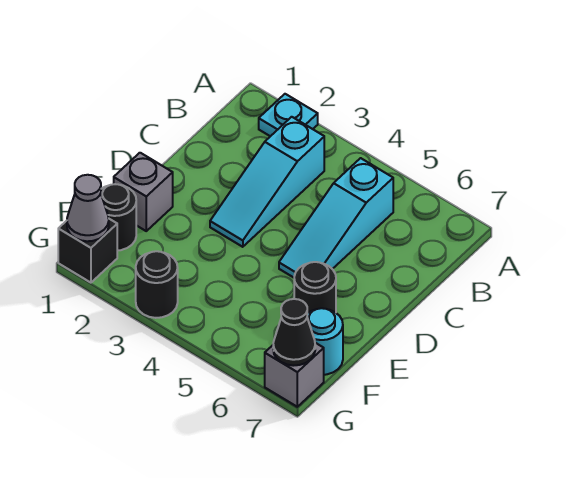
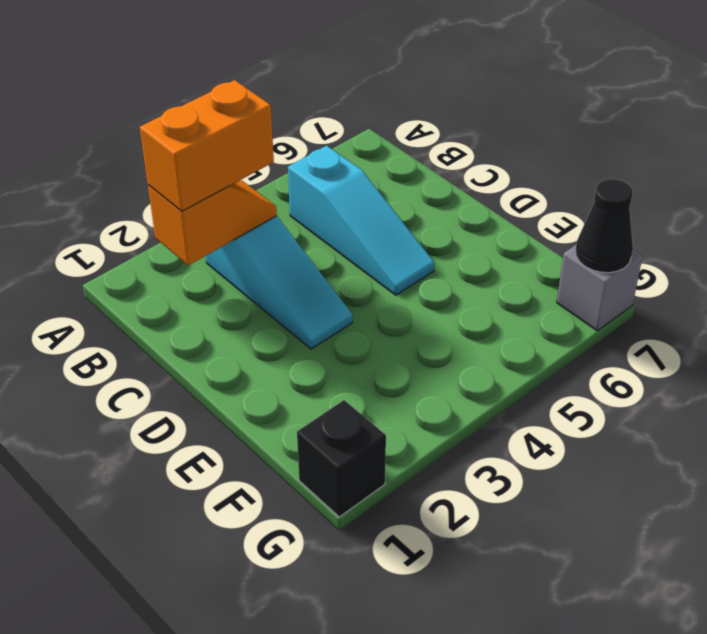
orange 1x2 slope [148,180,277,265] -> none
orange 1x2 brick [140,80,274,211] -> none
none -> cyan 1x1 plate [259,94,318,136]
none -> grey 1x1 brick [114,153,173,231]
none -> black 1x1 round brick [294,262,336,313]

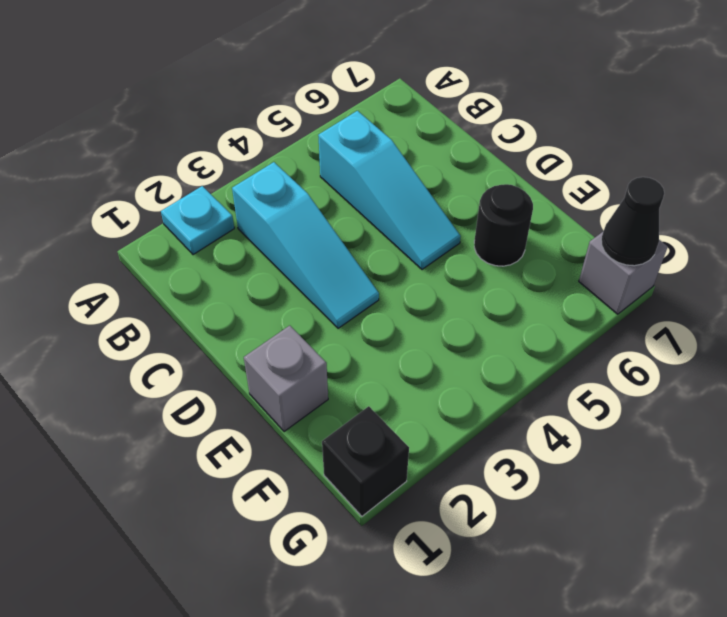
none -> black 1x1 round brick [101,184,136,251]
none -> cyan 1x1 round brick [307,308,343,375]
none -> black 1x1 round brick [136,251,178,318]

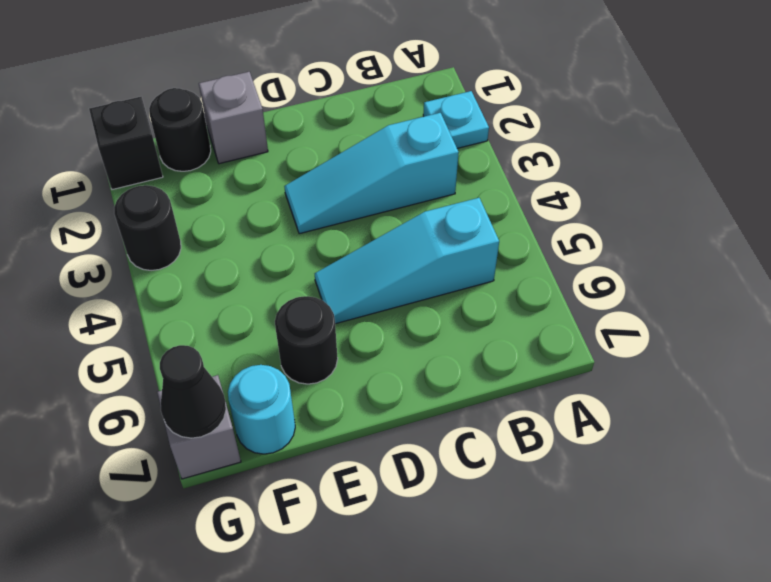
none -> grey 1x1 cone [67,175,109,241]

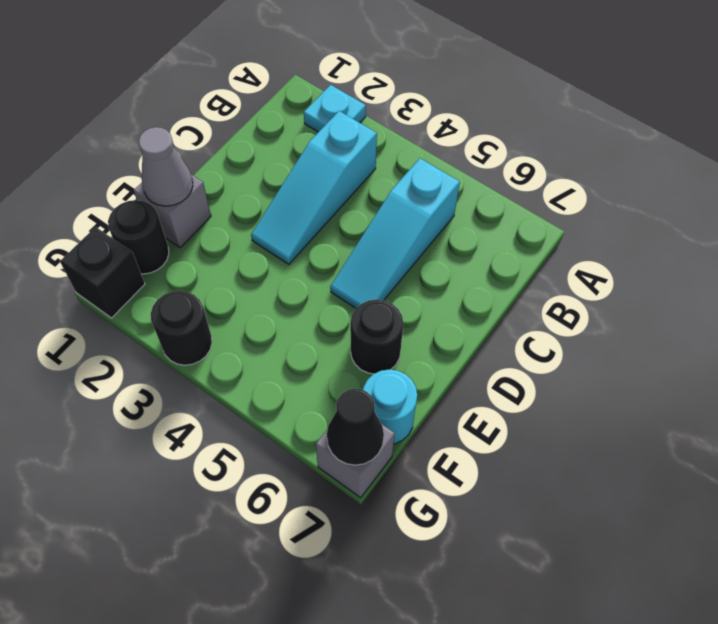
grey 1x1 cone [139,127,193,206] -> grey 1x1 cone moved to [67,175,109,241]

